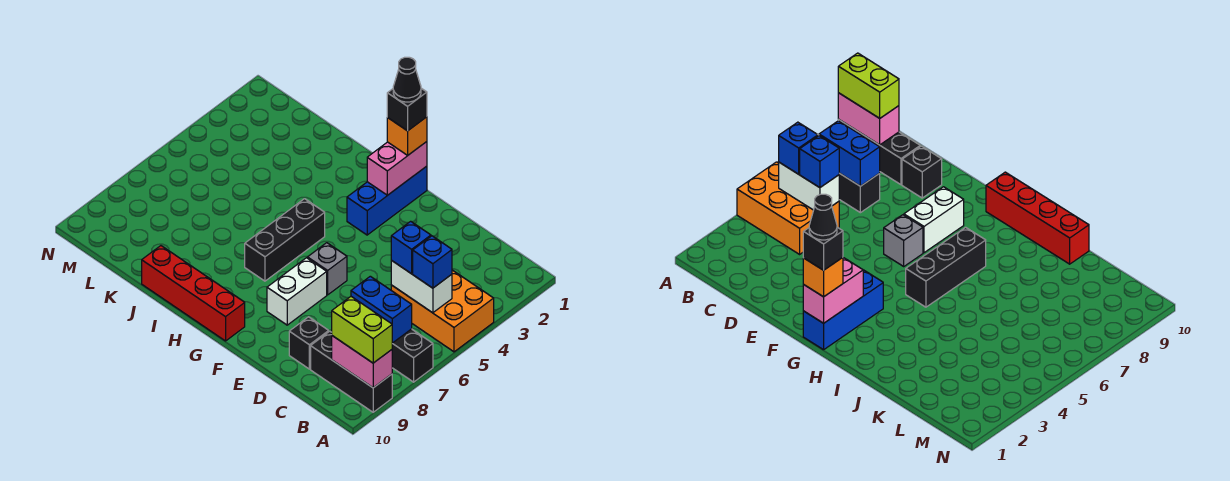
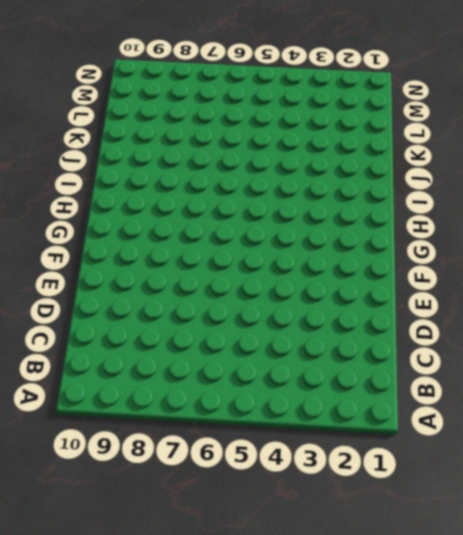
none -> orange 2x3 brick [391,270,494,352]
none -> black 1x3 brick [392,329,433,382]
none -> black 1x3 brick [311,331,392,412]

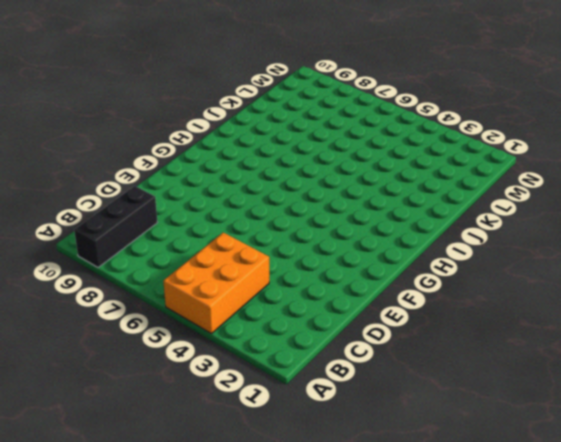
none -> black 1x3 brick [392,329,433,382]
none -> black 1x1 brick [289,317,329,369]
none -> grey 1x1 brick [307,243,347,295]

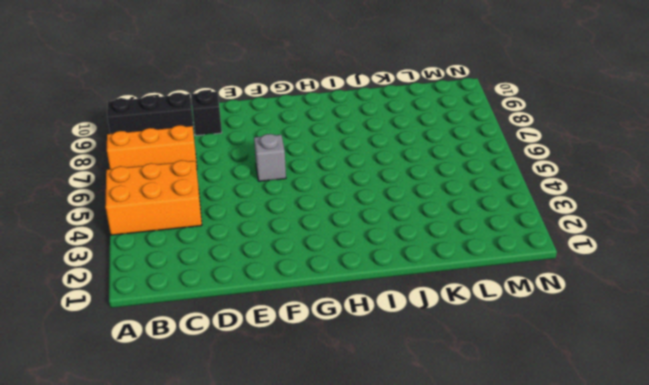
orange 1x3 brick [107,125,197,169] -> black 1x3 brick [392,329,433,382]
none -> white 1x2 brick [267,258,327,325]
none -> blue 1x3 brick [347,166,427,235]
none -> red 1x4 brick [142,246,245,341]

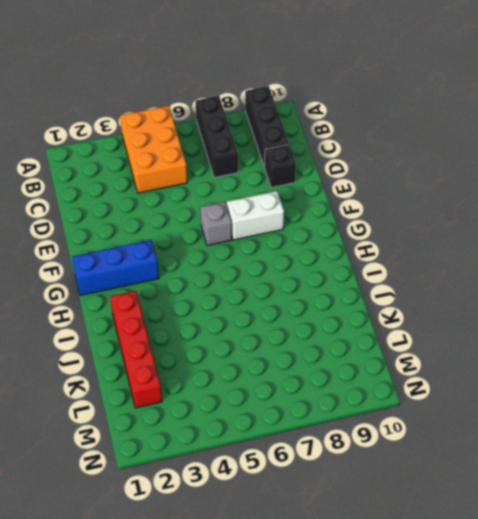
red 1x4 brick [110,291,162,408] -> red 1x4 brick moved to [142,246,245,341]
none -> black 1x3 brick [245,199,325,281]
none -> pink 1x2 brick [332,336,392,388]
none -> white 1x2 brick [391,260,452,313]

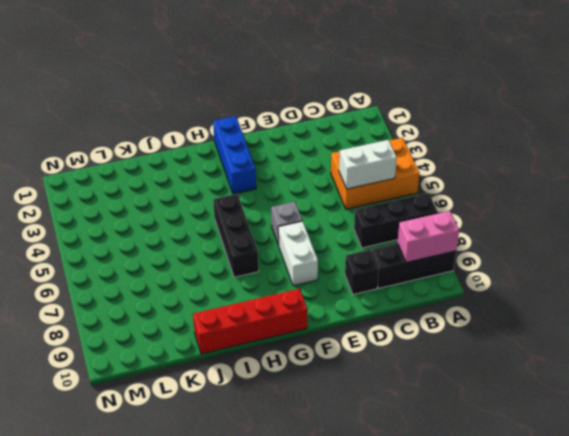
none -> blue 1x2 brick [351,276,412,343]
none -> pink 1x2 brick [367,142,427,195]
none -> lime 1x2 brick [332,297,392,363]

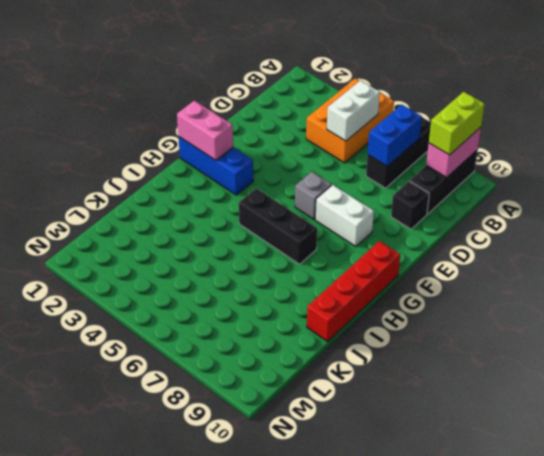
none -> blue 1x1 brick [413,236,452,288]
none -> blue 1x1 brick [391,221,431,274]
none -> orange 1x1 brick [387,117,427,155]

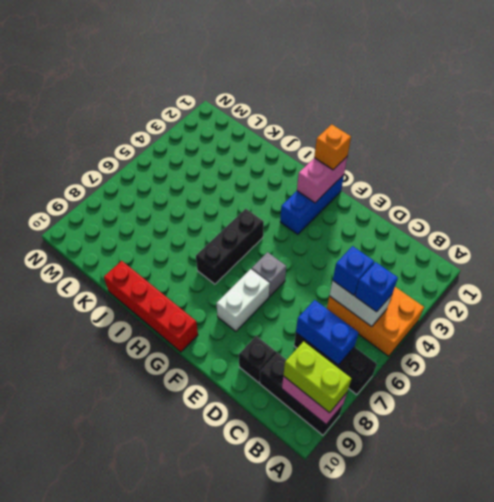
none -> black 1x1 brick [387,88,427,131]
none -> black 1x1 cone [393,57,421,102]

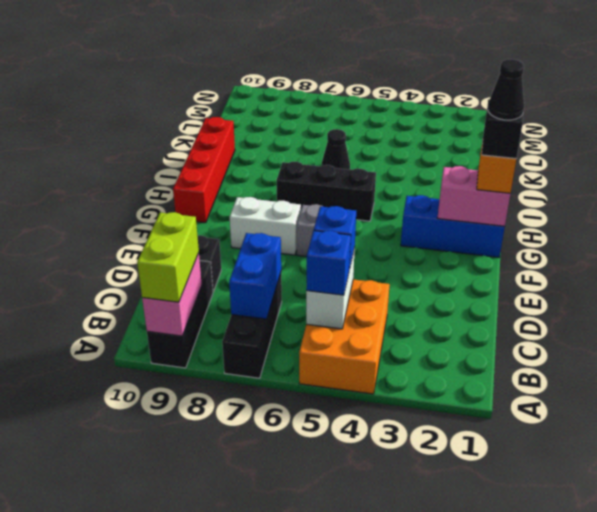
black 1x1 cone [321,129,350,170] -> none

